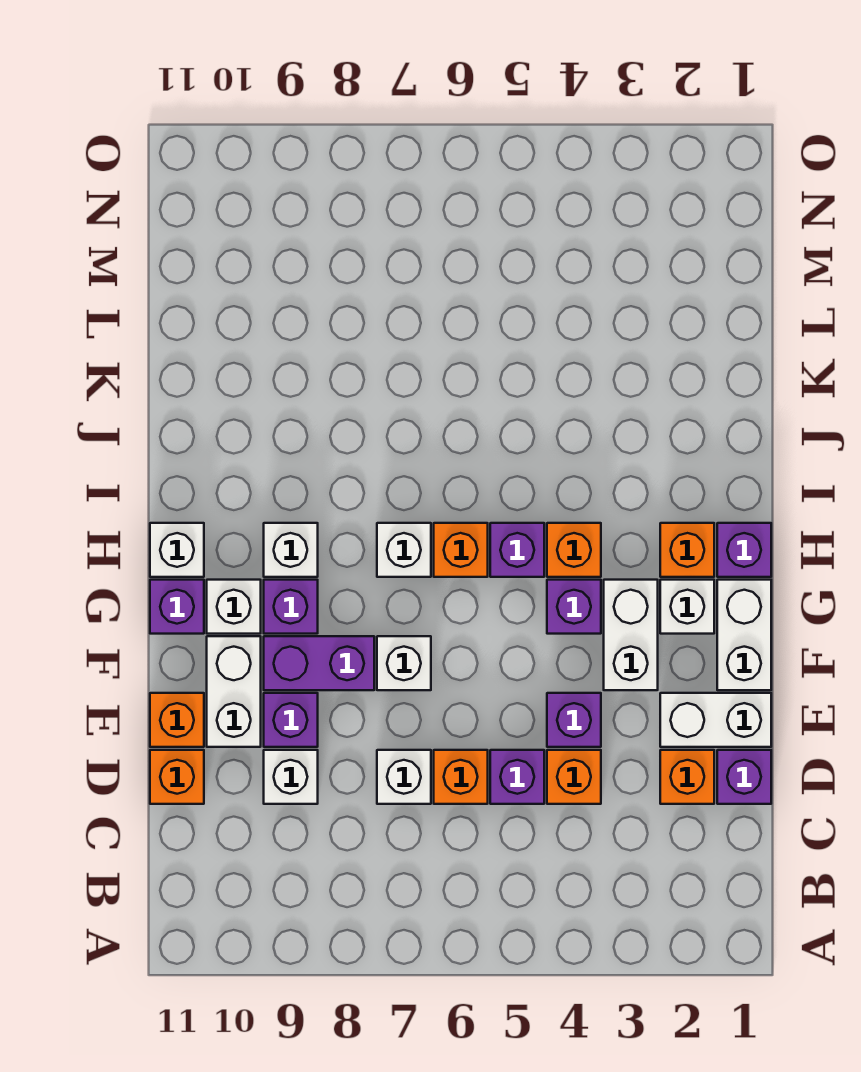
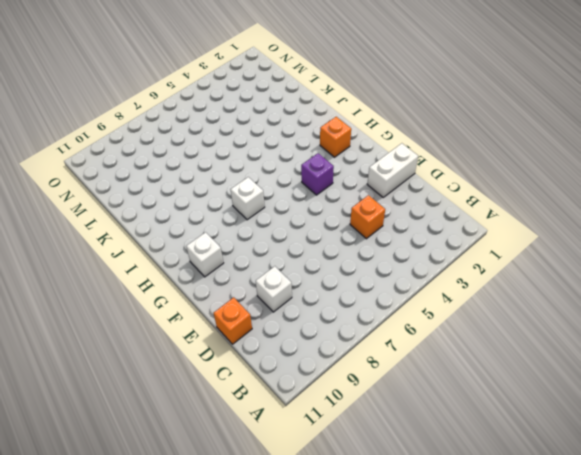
none -> purple 1x1 brick [717,750,771,804]
none -> orange 1x1 brick [660,750,714,804]
none -> purple 1x1 brick [490,750,544,804]
none -> orange 1x1 brick [434,750,488,804]

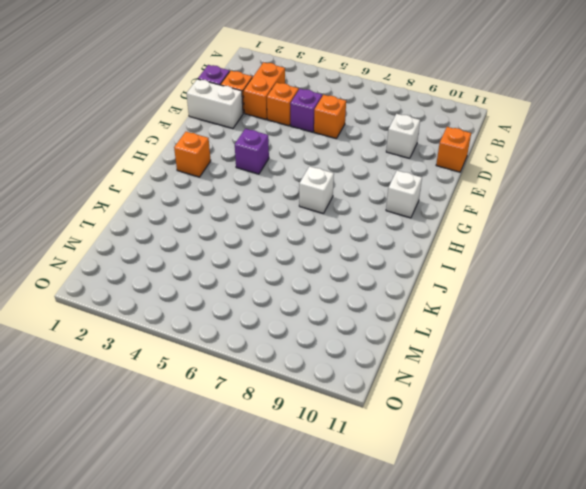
orange 1x2 brick [244,62,285,119] -> none
none -> white 1x1 brick [377,750,431,804]
none -> purple 1x1 brick [547,693,601,747]
none -> purple 1x1 brick [264,693,318,747]
none -> white 1x2 brick [207,636,261,747]

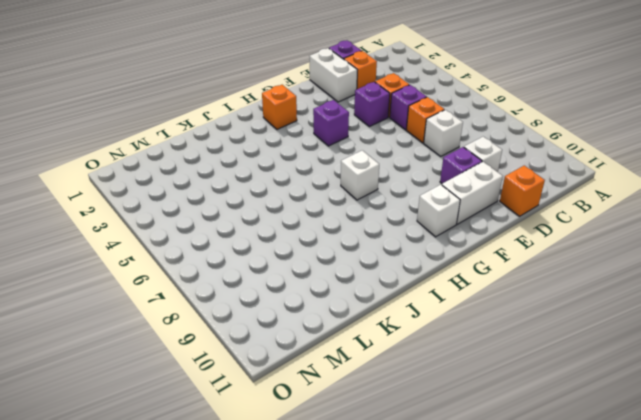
none -> orange 1x1 brick [150,693,204,747]
none -> white 1x2 brick [717,580,771,690]
none -> white 1x2 brick [604,580,658,690]
none -> white 1x1 brick [377,636,431,690]

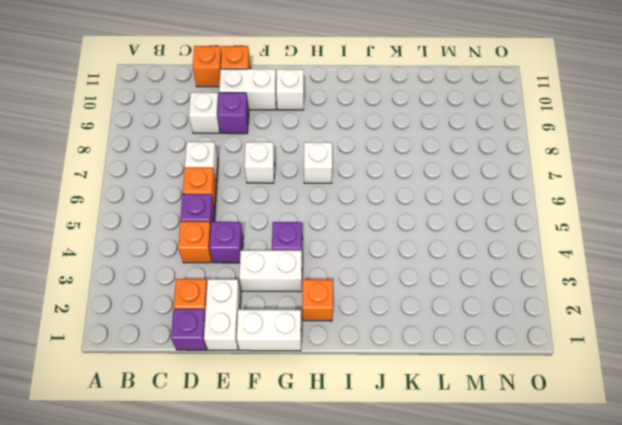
none -> purple 1x2 brick [264,636,374,690]
none -> white 1x1 brick [660,580,714,634]
none -> purple 1x1 brick [264,580,318,634]
none -> purple 1x1 brick [150,580,204,634]

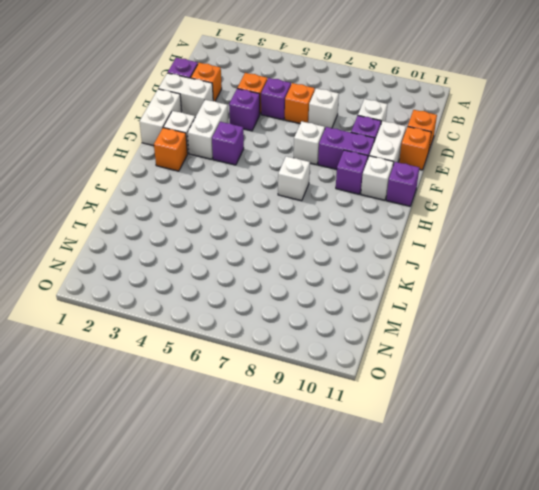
none -> purple 1x1 brick [717,523,771,577]
none -> orange 1x1 brick [547,523,601,577]
none -> purple 1x1 brick [490,523,544,577]
none -> orange 1x1 brick [434,523,488,577]

